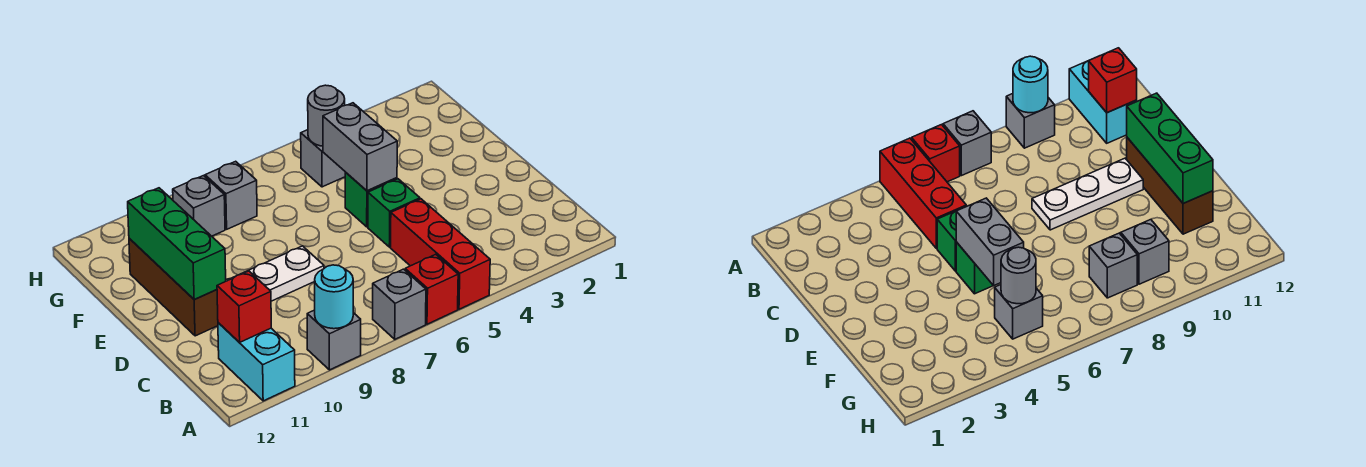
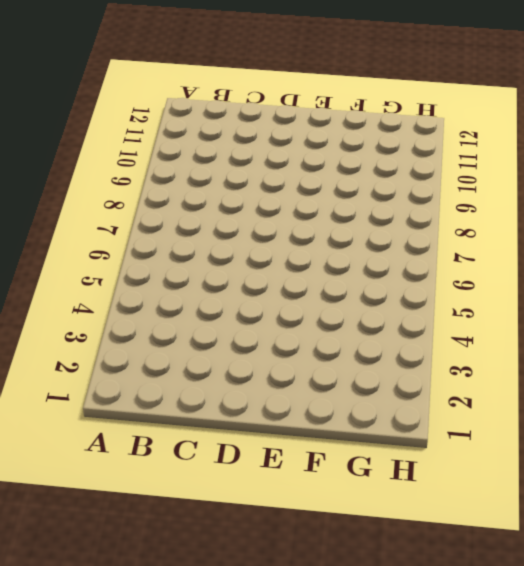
none -> red 1x3 brick [391,199,490,309]
none -> red 1x1 brick [405,254,458,324]
none -> grey 1x1 brick [373,269,426,339]

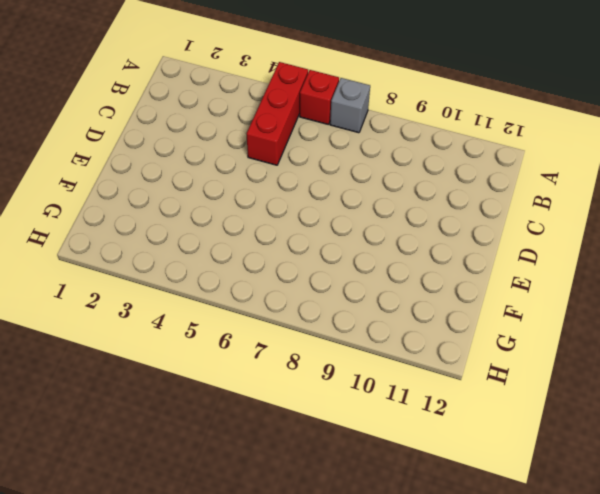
none -> grey 1x1 brick [307,310,361,370]
none -> cyan 1x2 brick [218,323,295,401]
none -> green 1x1 brick [368,179,420,247]

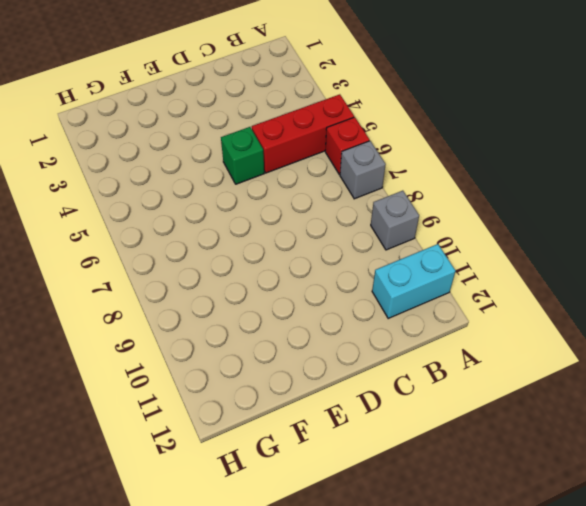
none -> white 1x3 plate [226,246,324,301]
none -> brown 1x3 brick [129,238,218,336]
none -> green 1x1 brick [345,172,397,227]

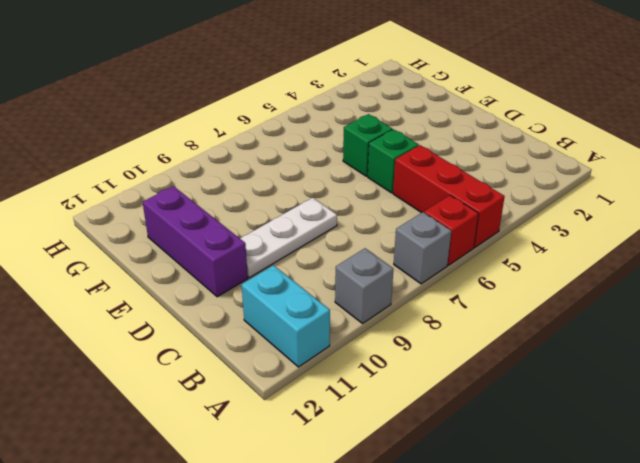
purple 1x3 brick [143,186,248,297] -> brown 1x3 brick [129,238,218,336]
none -> grey 1x1 brick [301,130,345,187]
none -> grey 1x1 brick [205,161,257,229]
none -> grey 1x1 brick [173,176,225,236]

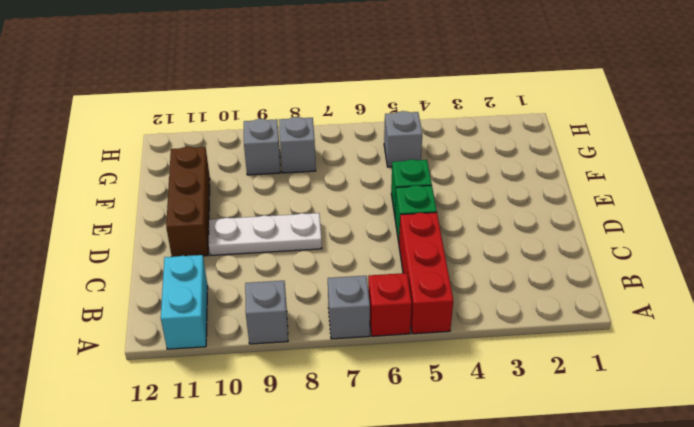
none -> cyan 1x1 round brick [315,265,353,329]
none -> red 1x1 brick [217,271,271,343]
none -> green 1x3 brick [128,188,226,300]

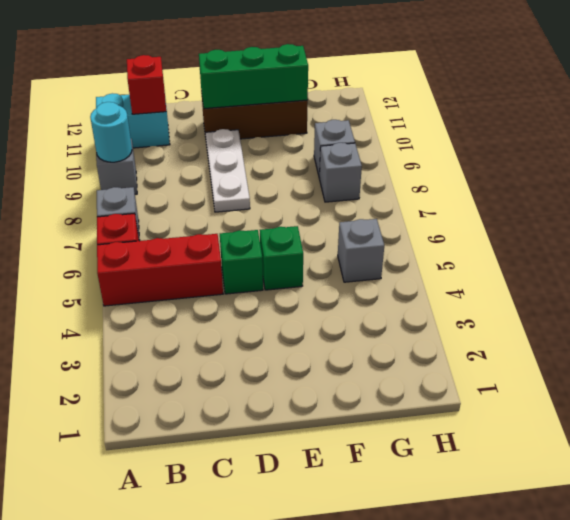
none -> grey 1x2 brick [323,103,397,191]
none -> grey 1x1 round brick [308,85,345,146]

